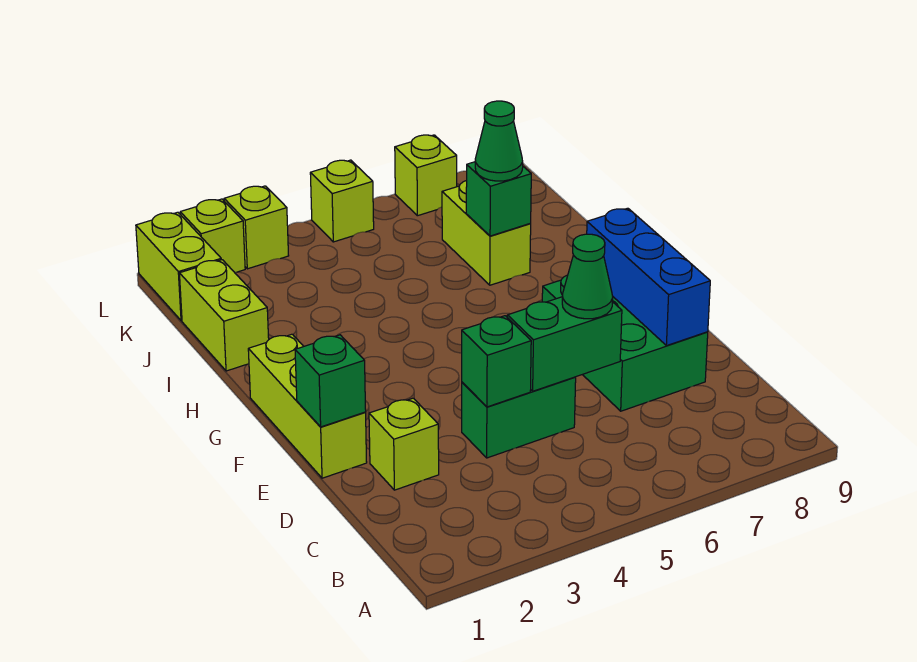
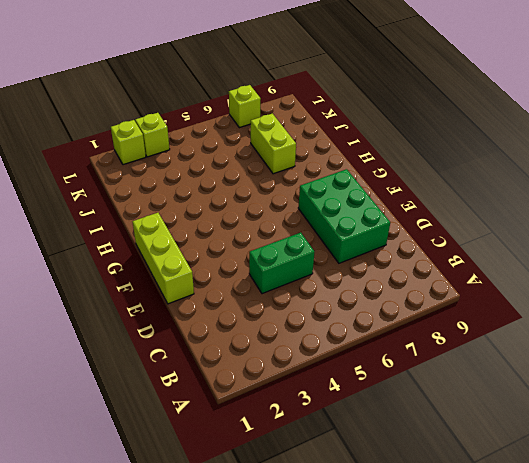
none -> lime 1x1 brick [369,398,439,490]
none -> lime 1x2 brick [179,260,269,371]
none -> lime 1x2 brick [136,212,221,321]

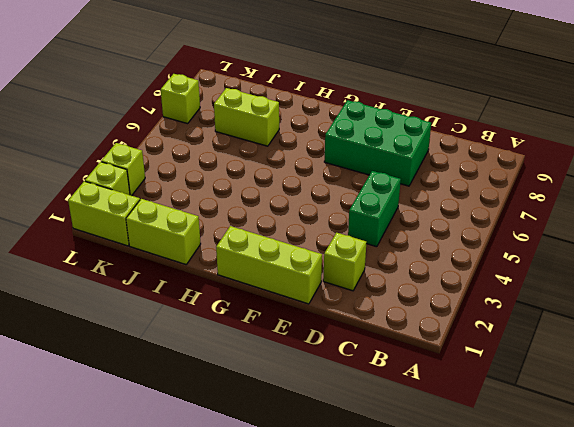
none -> lime 1x1 brick [310,160,374,242]
none -> green 1x1 brick [462,316,531,407]
none -> green 1x2 brick [507,297,622,391]

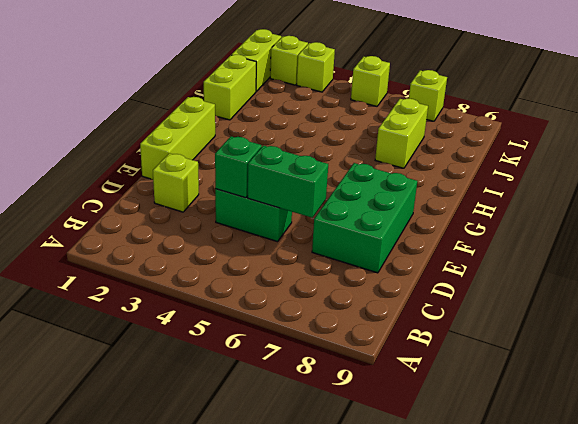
none -> blue 1x3 brick [587,208,710,346]
none -> green 1x1 brick [295,335,366,427]
none -> green 1x1 brick [466,162,531,236]

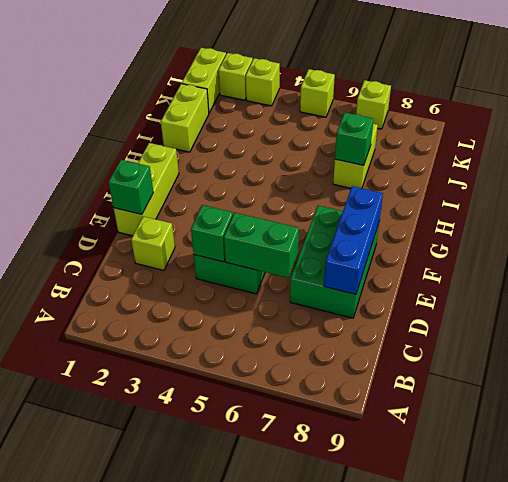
none -> green 1x1 cone [562,234,613,319]
none -> green 1x1 cone [475,101,523,181]

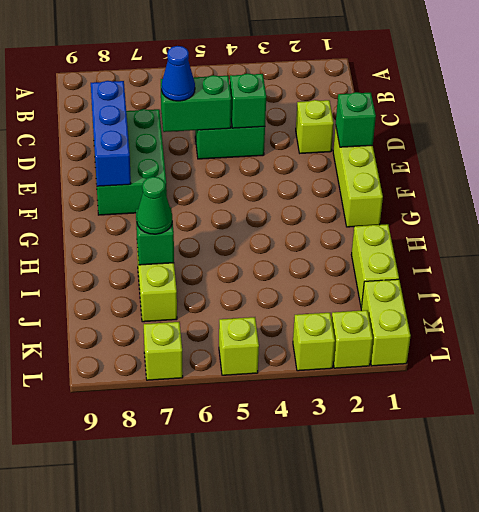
blue 1x1 cone [162,46,195,101] -> green 1x1 cone [562,234,613,319]

